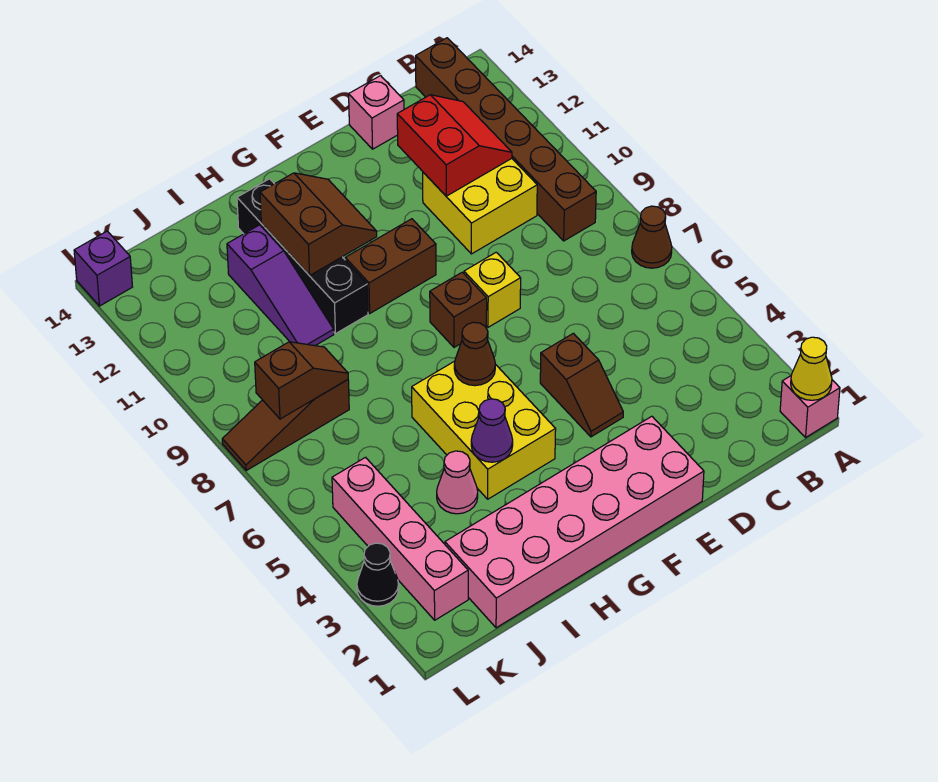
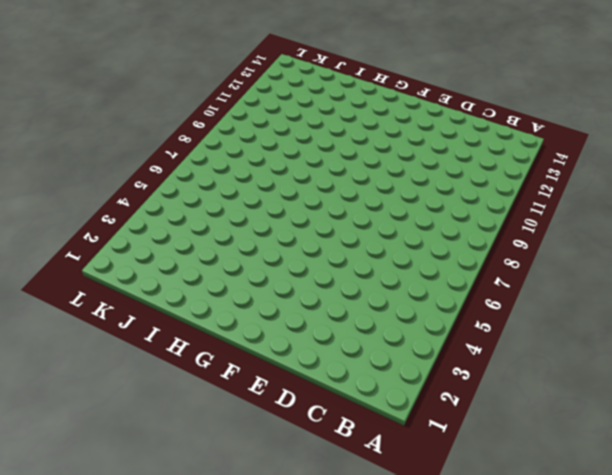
none -> pink 1x1 brick [780,376,840,437]
none -> brown 1x1 cone [632,206,672,268]
none -> brown 1x6 brick [416,38,596,241]

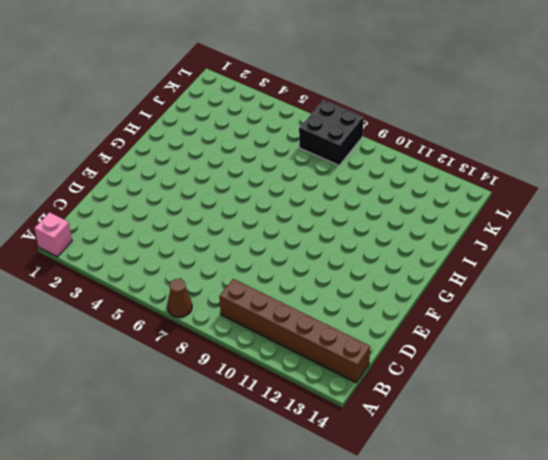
black 2x2 brick [299,100,364,165] -> brown 1x3 slope [222,380,349,470]
none -> yellow 2x2 brick [423,159,537,254]
none -> pink 1x1 brick [349,76,404,149]
none -> pink 2x6 brick [445,416,704,628]

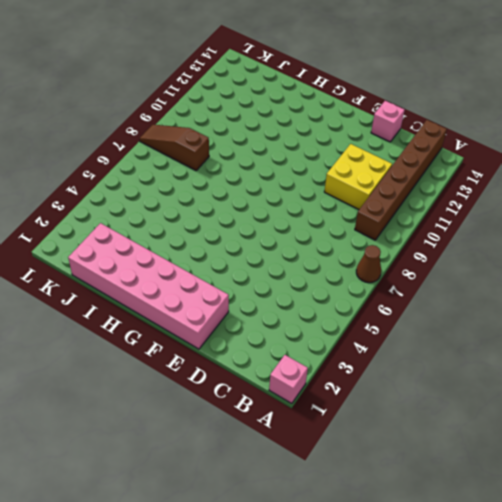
none -> brown 1x2 slope [540,333,623,437]
none -> yellow 1x1 brick [464,252,521,327]
none -> brown 1x1 brick [430,272,487,347]

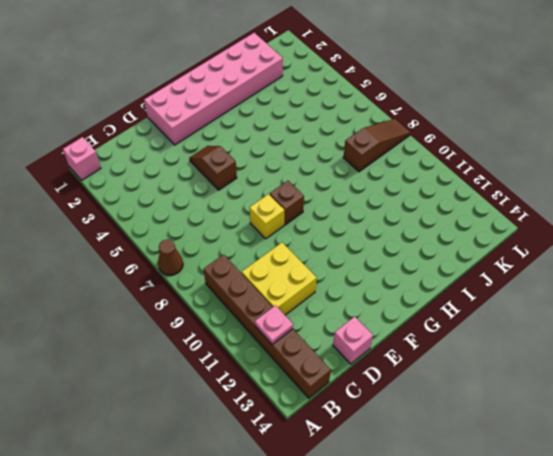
pink 1x1 plate [255,305,293,345] -> none
none -> brown 1x2 brick [345,219,436,313]
none -> yellow 2x3 brick [412,361,556,499]
none -> black 1x4 brick [237,179,368,334]

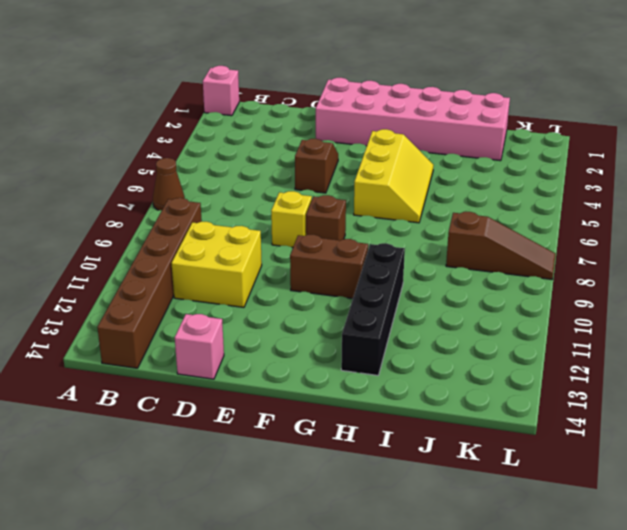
yellow 2x3 slope [354,129,433,223] -> yellow 2x3 brick [412,361,556,499]
none -> pink 1x1 cone [437,451,478,514]
none -> purple 1x3 slope [227,225,334,346]
none -> pink 1x4 brick [332,457,468,620]

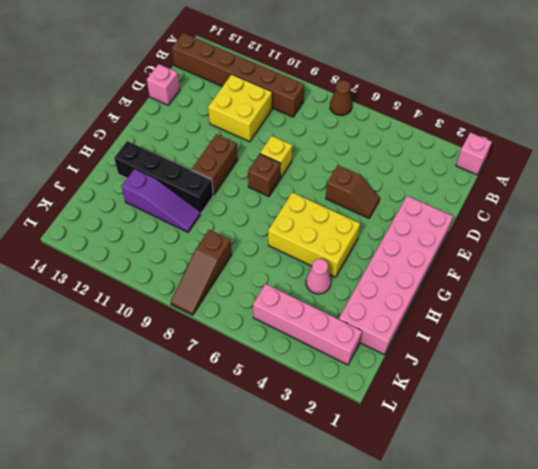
none -> black 1x1 cone [357,543,399,606]
none -> purple 1x1 brick [74,231,132,306]
none -> yellow 1x1 cone [791,337,832,400]

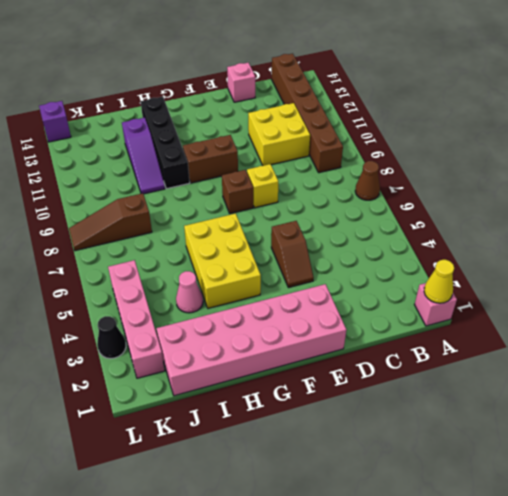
none -> red 2x2 slope [397,95,512,196]
none -> brown 1x1 cone [454,322,495,386]
none -> brown 2x2 slope [260,173,377,276]

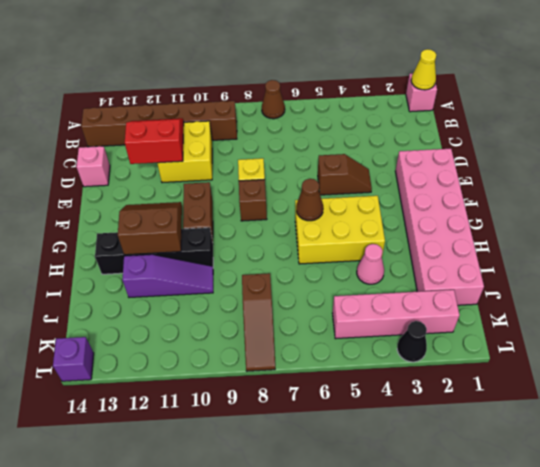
none -> purple 1x1 cone [471,399,513,462]
none -> brown 1x2 slope [255,342,348,419]

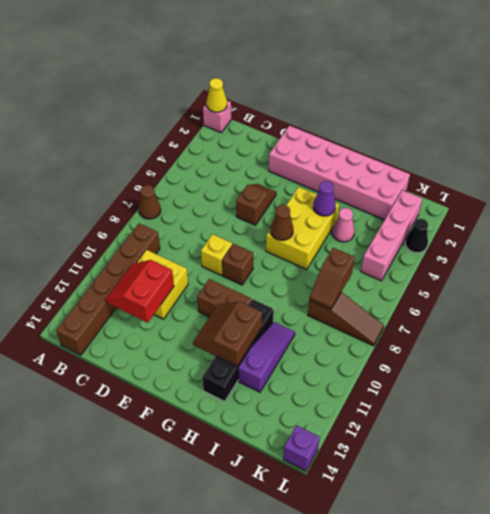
brown 1x2 slope [309,248,355,310] -> brown 1x2 slope turned to [255,342,348,419]
none -> pink 1x1 brick [349,76,404,149]

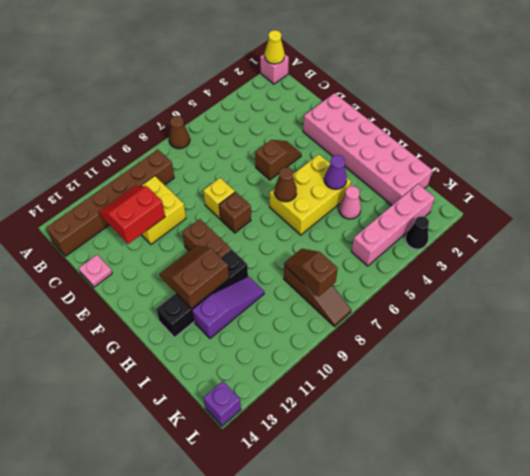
pink 1x1 plate [79,255,112,287] -> pink 1x1 brick [349,76,404,149]

